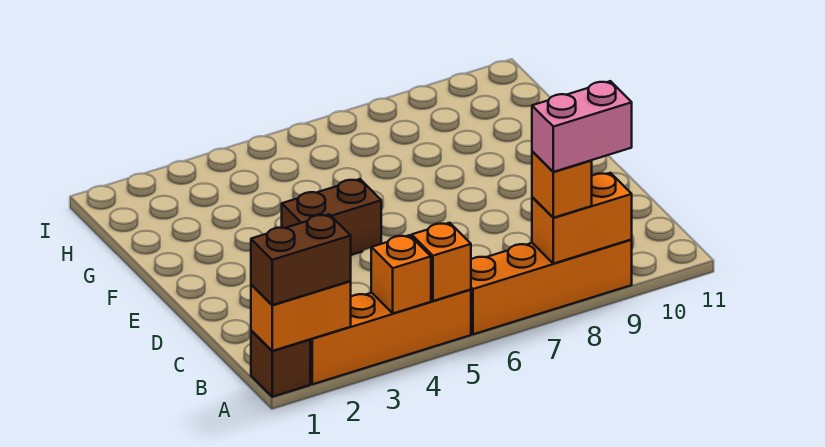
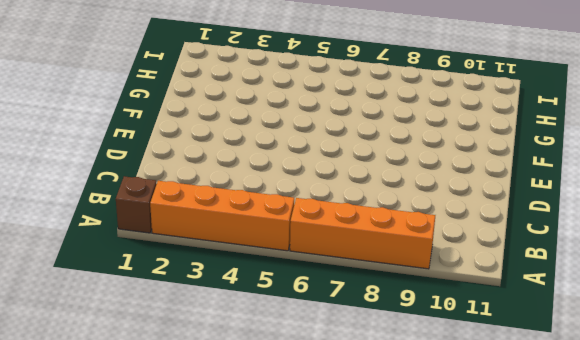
none -> brown 1x2 brick [282,179,381,255]
none -> orange 1x2 brick [251,281,351,351]

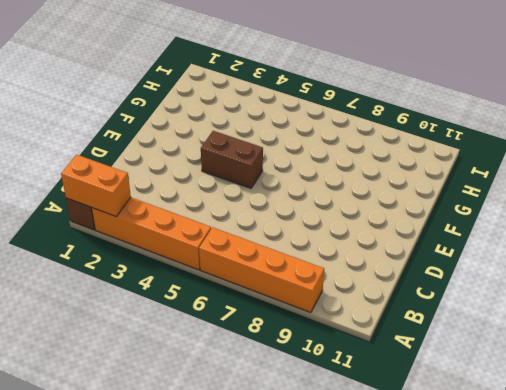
none -> orange 1x1 brick [371,235,431,313]
none -> orange 1x1 brick [412,223,471,301]

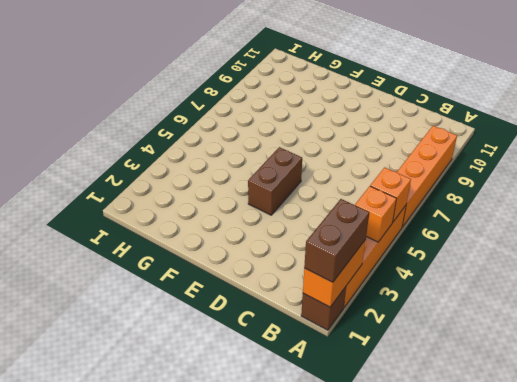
none -> orange 1x2 brick [532,173,632,264]
none -> orange 1x1 brick [532,152,592,218]

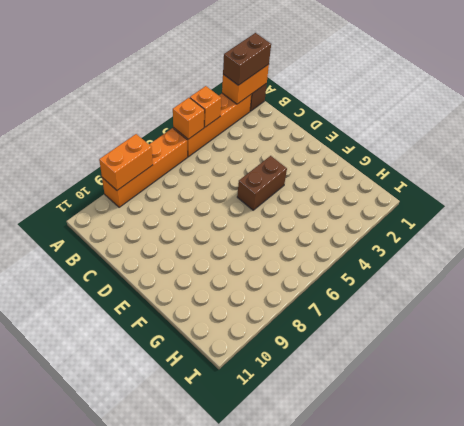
none -> orange 1x1 brick [532,152,592,218]
none -> pink 1x2 brick [532,81,632,172]

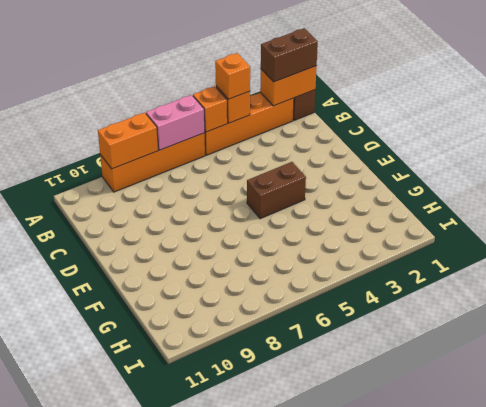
orange 1x1 brick [215,53,250,99] -> orange 1x1 brick moved to [532,152,592,218]
pink 1x2 brick [146,95,205,150] -> pink 1x2 brick moved to [532,81,632,172]

